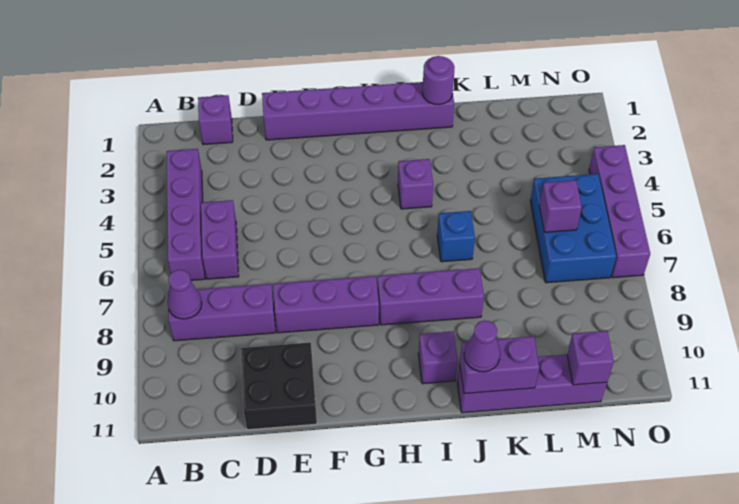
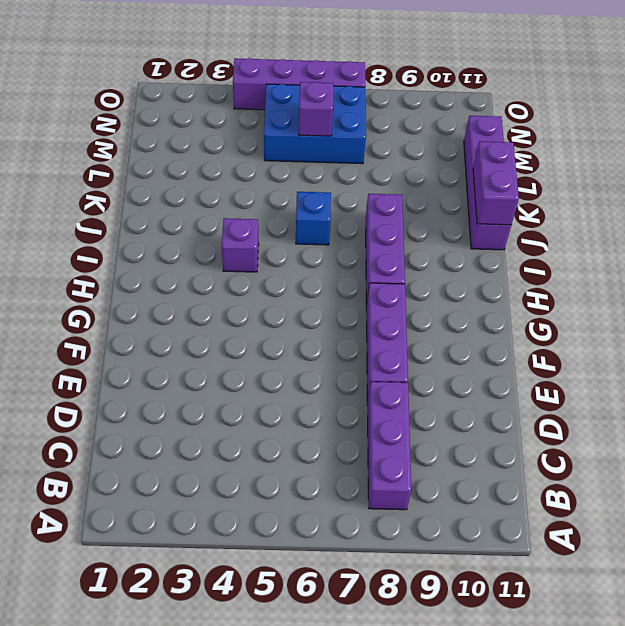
none -> purple 1x4 brick [167,149,205,280]
none -> purple 1x1 brick [198,95,233,145]
none -> purple 1x2 brick [201,200,239,279]

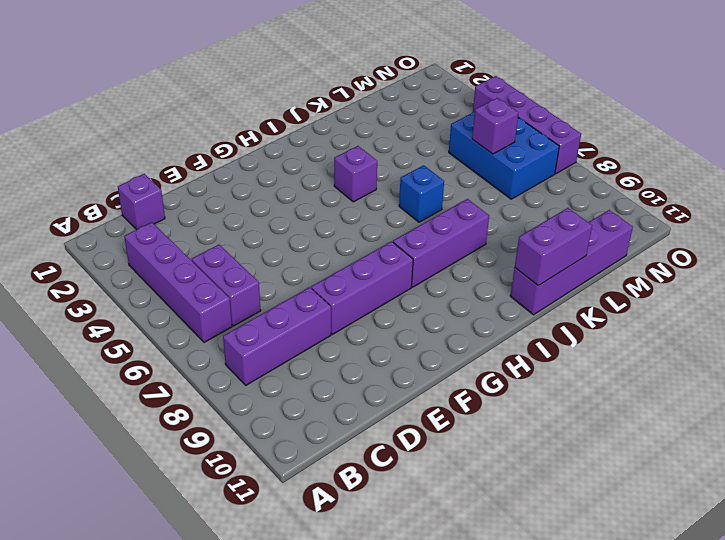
none -> black 2x2 brick [241,342,317,430]
none -> purple 1x6 brick [262,82,454,140]
none -> purple 1x1 brick [418,331,458,384]

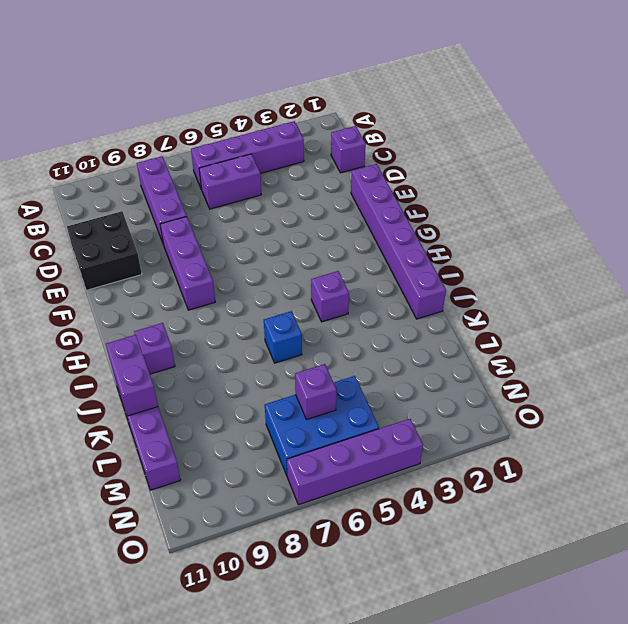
none -> purple 1x3 brick [377,268,484,325]
none -> purple 1x1 cone [167,270,202,319]
none -> purple 1x1 round brick [422,56,455,105]

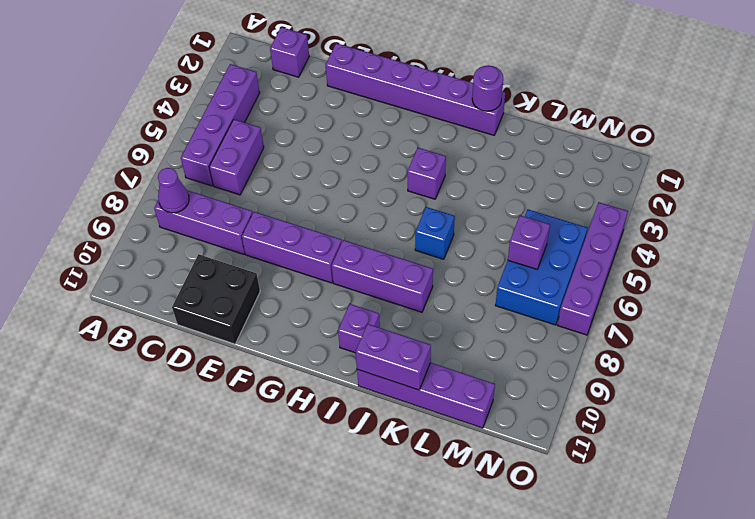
none -> purple 1x1 brick [567,331,614,385]
none -> purple 1x1 cone [464,320,500,372]

